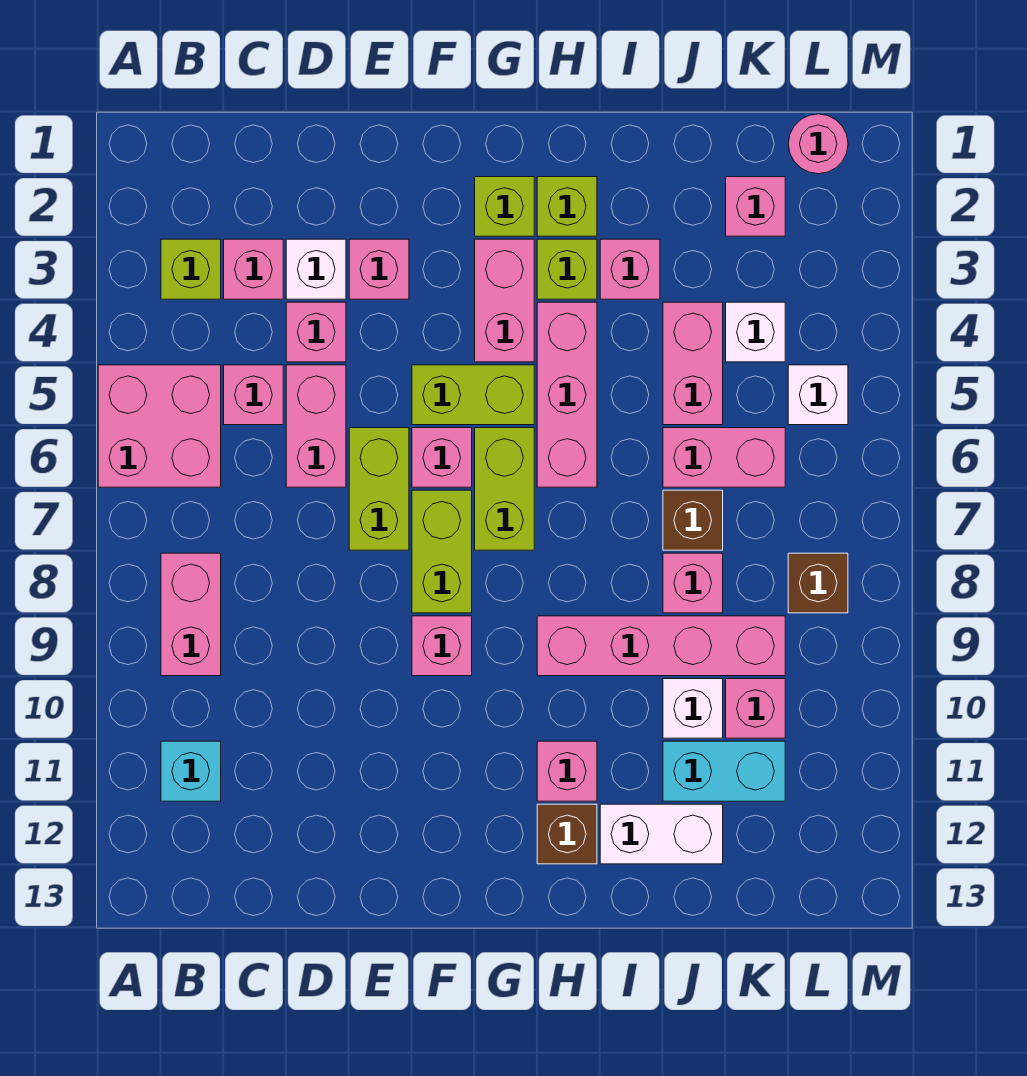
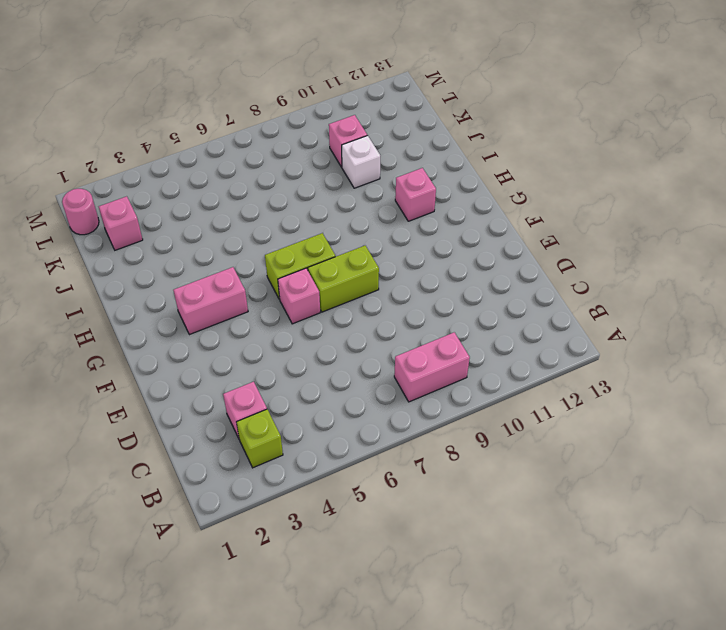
none -> pink 2x2 brick [98,365,221,487]
none -> cyan 1x1 brick [161,741,221,801]
none -> pink 1x1 brick [224,365,283,425]
none -> white 1x1 brick [286,239,346,299]

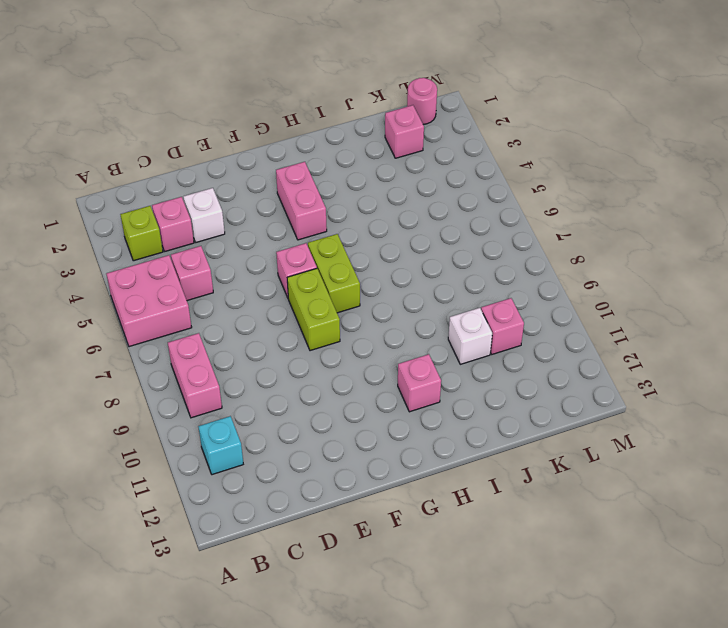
none -> pink 1x1 brick [286,302,346,362]
none -> pink 1x2 brick [286,365,346,487]
none -> pink 1x1 brick [349,239,409,299]
none -> lime 1x2 brick [349,428,409,550]

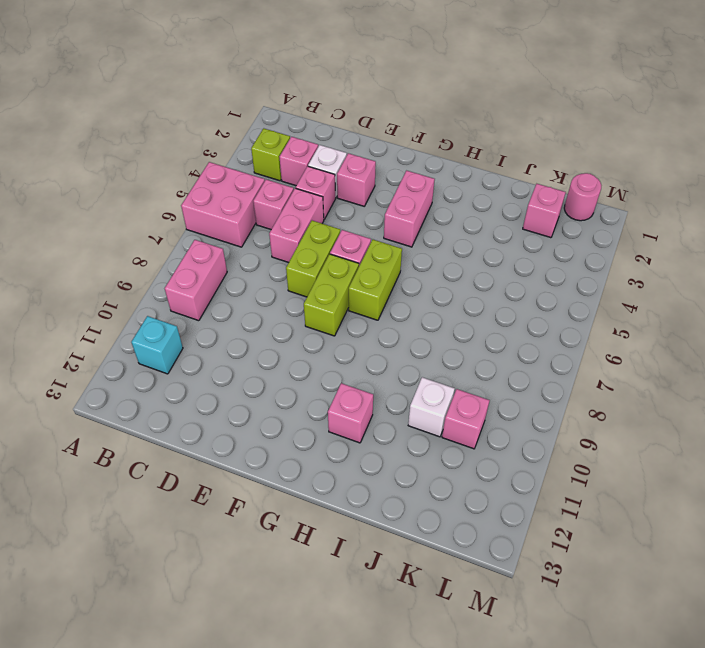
none -> lime 1x2 brick [412,365,534,425]
none -> pink 1x1 brick [412,616,472,676]
none -> lime 1x1 brick [475,177,534,236]
none -> lime 1x1 brick [537,177,597,236]

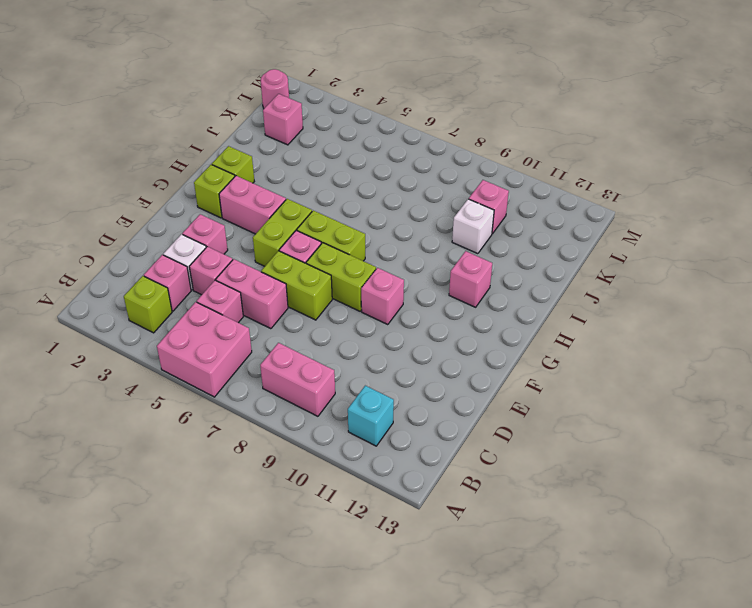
none -> lime 1x1 brick [537,239,597,299]
none -> pink 1x3 brick [537,302,597,487]
none -> pink 1x4 brick [537,616,785,676]
none -> brown 1x1 brick [537,804,597,864]

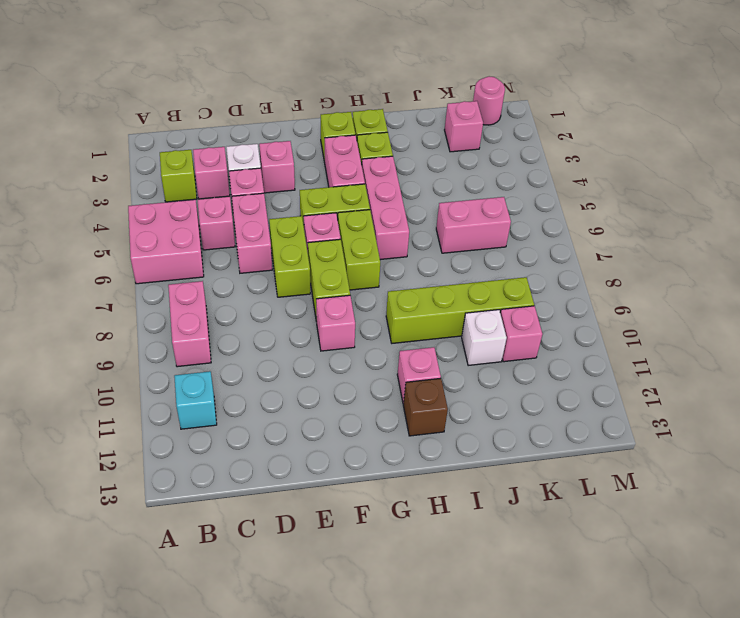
lime 1x4 brick [386,277,534,343] -> pink 1x4 brick [537,616,785,676]
none -> pink 1x1 brick [600,239,660,299]
none -> white 1x2 brick [600,804,723,864]
none -> pink 1x2 brick [663,302,723,425]
none -> brown 1x1 brick [663,490,723,550]

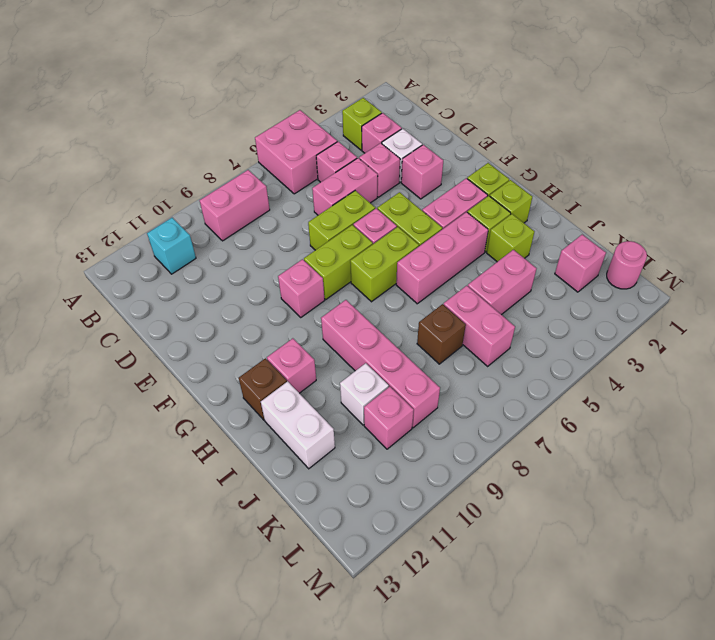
lime 1x1 brick [487,214,534,262] -> pink 1x1 brick [600,239,660,299]
none -> pink 1x1 brick [663,553,723,613]
none -> cyan 1x2 brick [663,741,785,801]
none -> white 1x1 brick [726,302,785,362]
none -> white 1x1 brick [788,365,848,425]

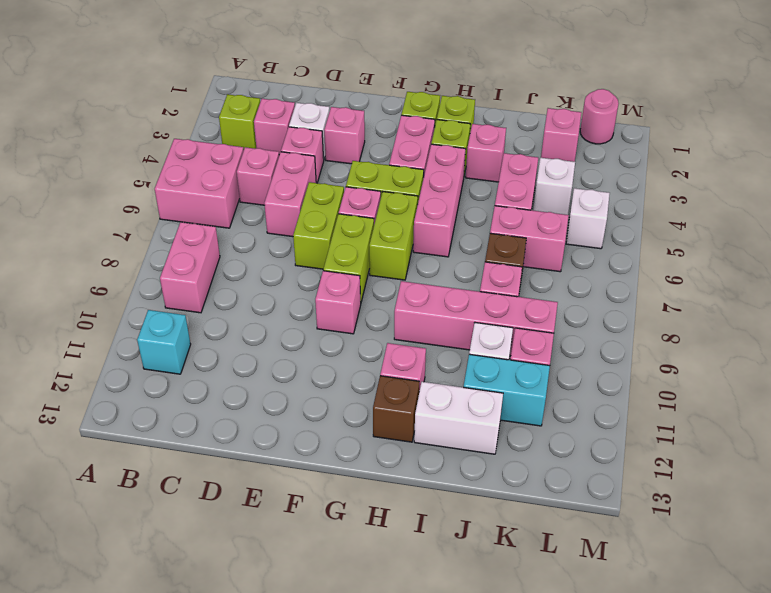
none -> brown 1x1 brick [788,553,848,613]

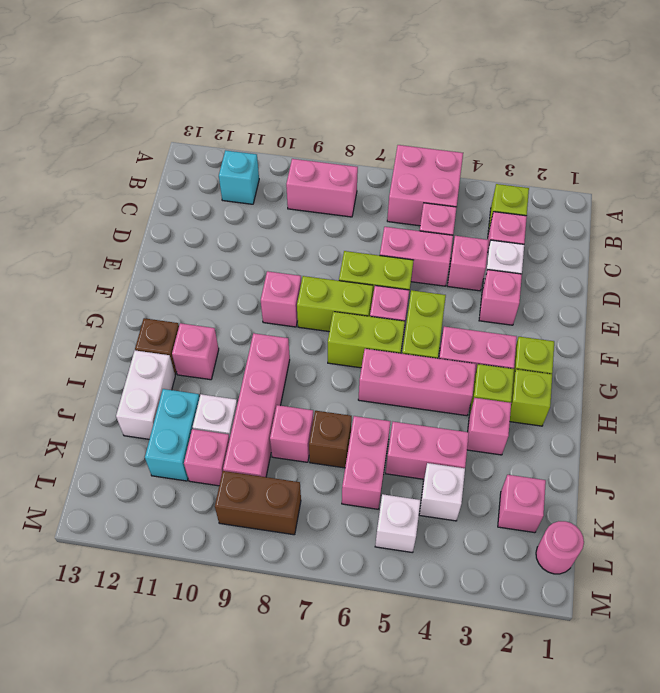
brown 1x2 brick [215,471,301,535] -> brown 1x1 brick [788,553,848,613]

